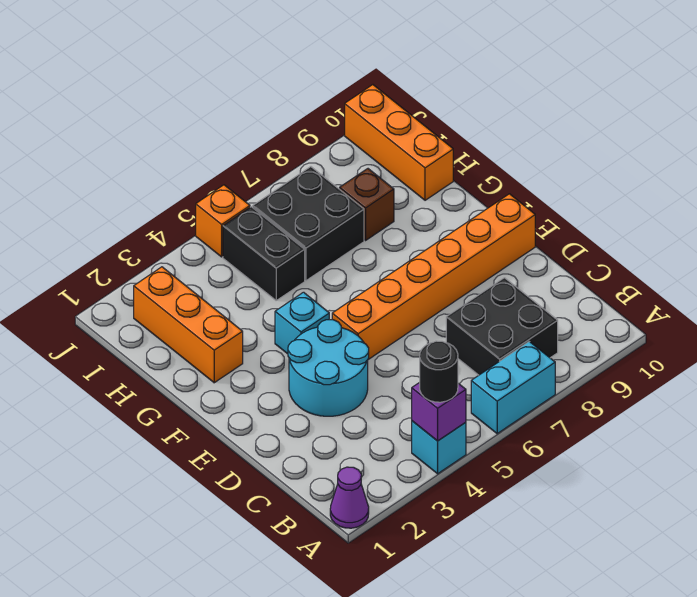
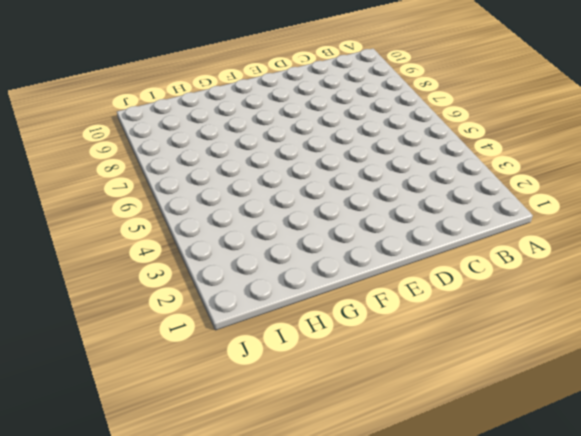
none -> purple 1x1 cone [330,467,369,528]
none -> cyan 1x1 brick [412,421,466,474]
none -> cyan 1x2 brick [471,342,555,434]

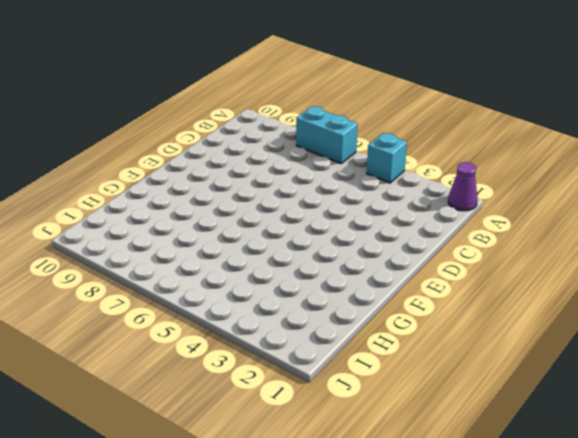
none -> black 2x2 brick [446,278,558,375]
none -> cyan 2x2 round brick [288,320,369,416]
none -> orange 1x6 brick [332,194,535,360]

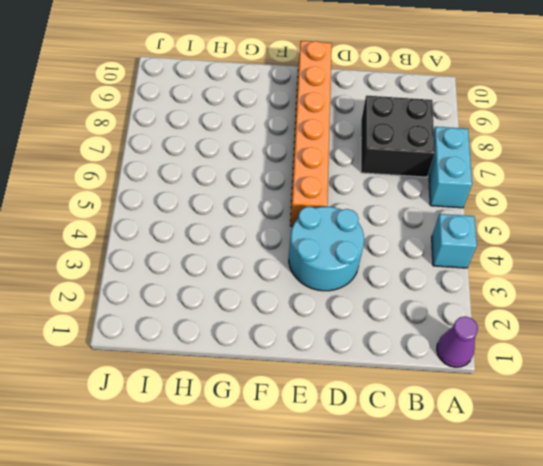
none -> cyan 1x1 brick [275,292,329,354]
none -> orange 1x3 brick [134,267,243,383]
none -> black 1x2 brick [223,207,305,300]

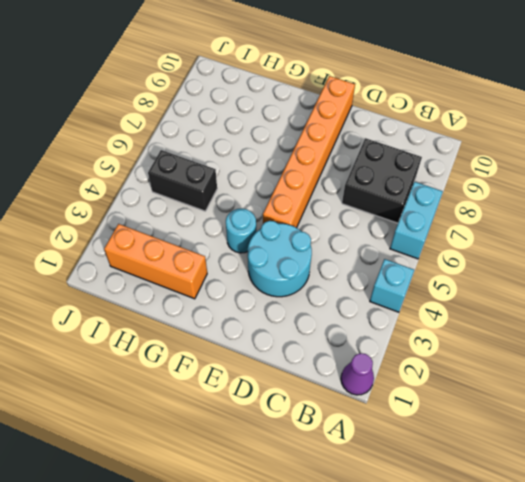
cyan 1x1 round brick [226,209,256,253] -> cyan 1x1 brick [275,292,329,354]
none -> black 2x2 brick [253,167,364,281]
none -> brown 1x1 brick [340,169,394,240]
none -> orange 1x3 brick [345,85,453,200]

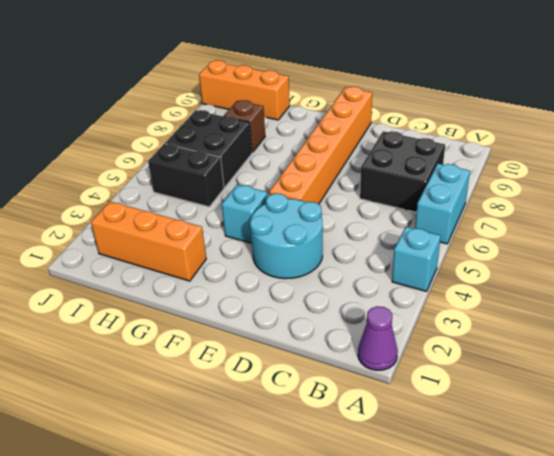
none -> orange 1x1 brick [196,185,250,257]
none -> purple 1x1 brick [412,382,466,441]
none -> black 1x1 round brick [420,341,458,402]

